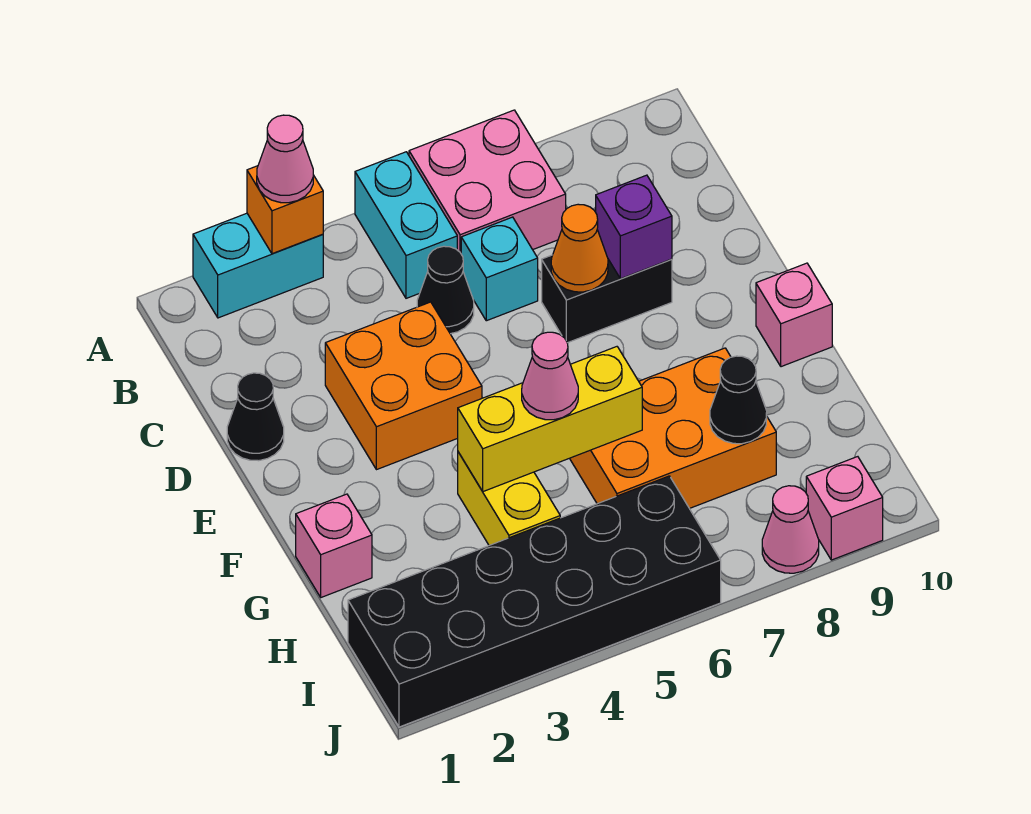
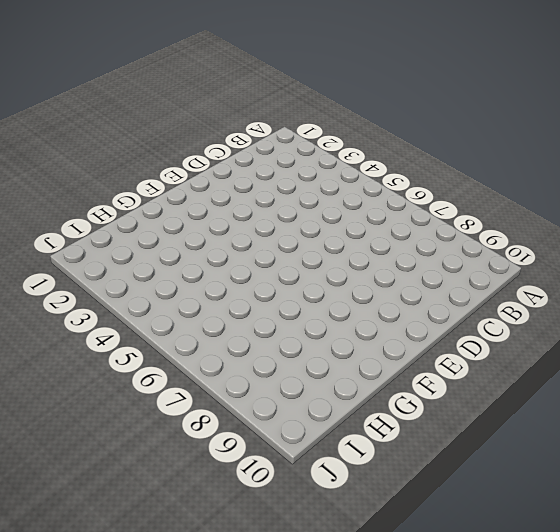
none -> cyan 1x2 brick [193,213,323,318]
none -> cyan 1x2 brick [355,152,457,298]
none -> pink 2x2 brick [409,110,566,253]

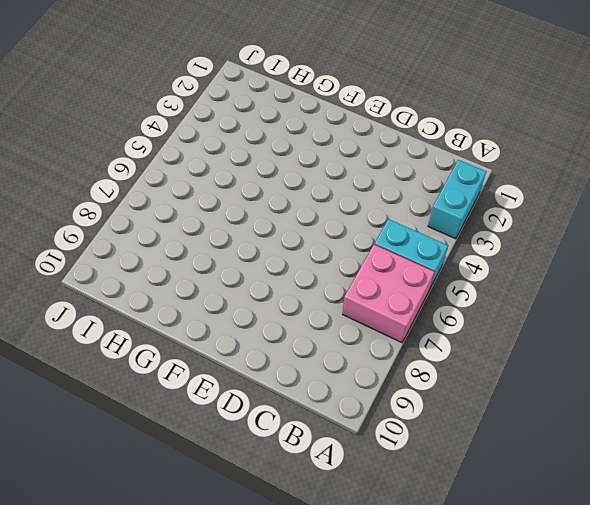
none -> black 1x1 cone [417,246,474,334]
none -> cyan 1x1 brick [461,217,538,321]
none -> black 1x1 cone [227,373,284,461]

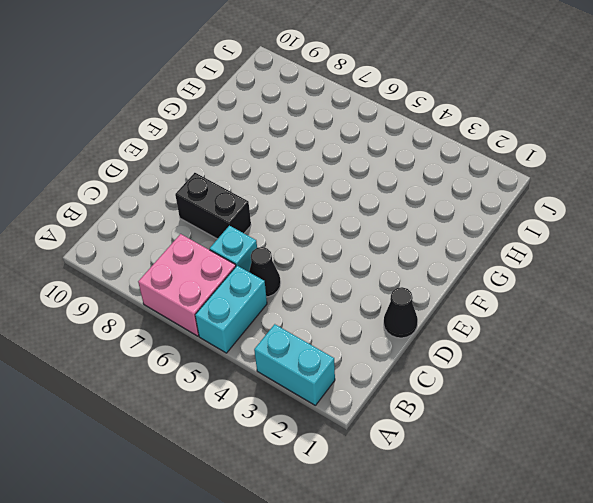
none -> orange 2x2 brick [325,302,482,470]
none -> pink 1x1 brick [756,263,832,367]
none -> pink 1x1 brick [296,494,372,597]

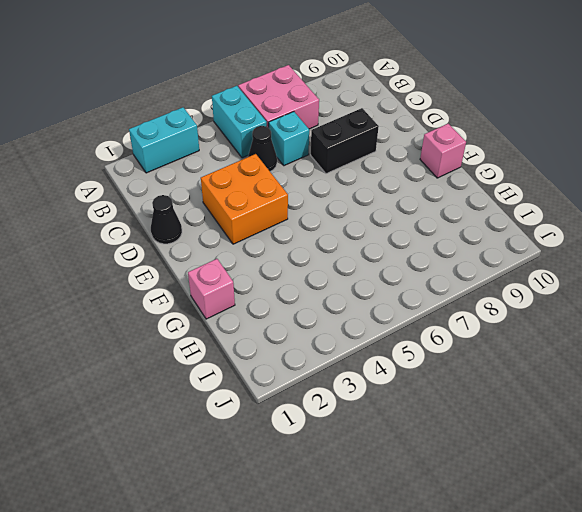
none -> yellow 1x2 brick [458,452,560,545]
none -> orange 2x3 brick [570,348,776,508]
none -> black 2x6 brick [348,476,721,727]

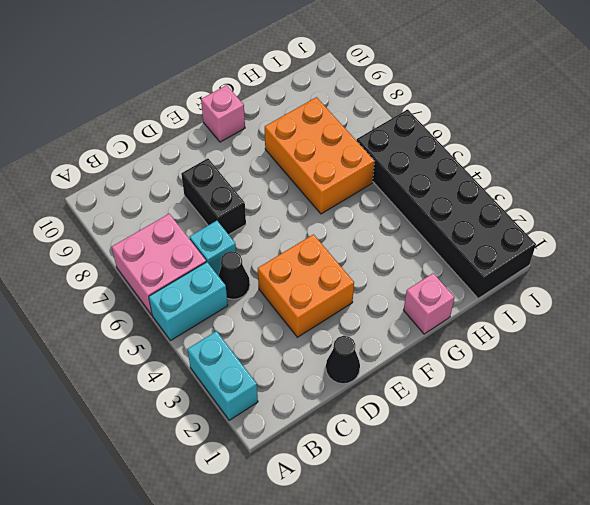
none -> yellow 1x2 brick [458,452,560,545]
none -> pink 1x1 cone [762,486,819,573]
none -> pink 1x1 brick [806,457,883,560]

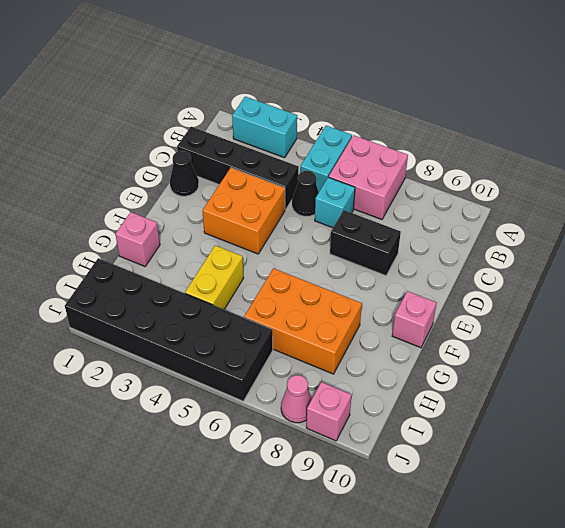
black 1x4 brick [177,127,299,210] -> none
none -> orange 1x1 brick [247,166,323,254]
none -> orange 1x1 cone [551,204,608,292]
none -> purple 1x1 brick [596,175,672,279]

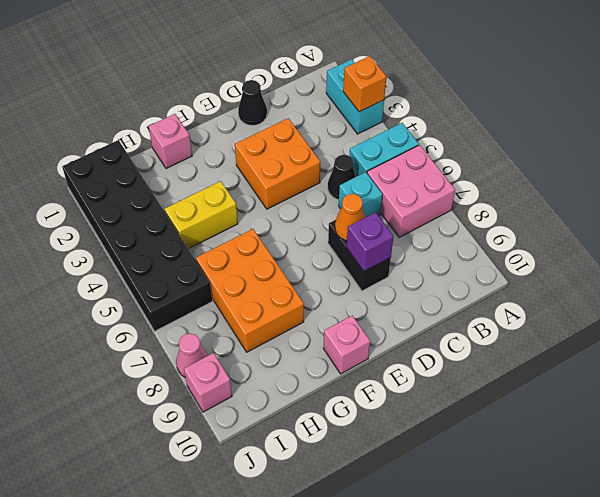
none -> yellow 1x3 brick [458,347,642,492]
none -> black 1x1 cone [710,356,767,444]
none -> pink 1x1 cone [257,115,313,203]

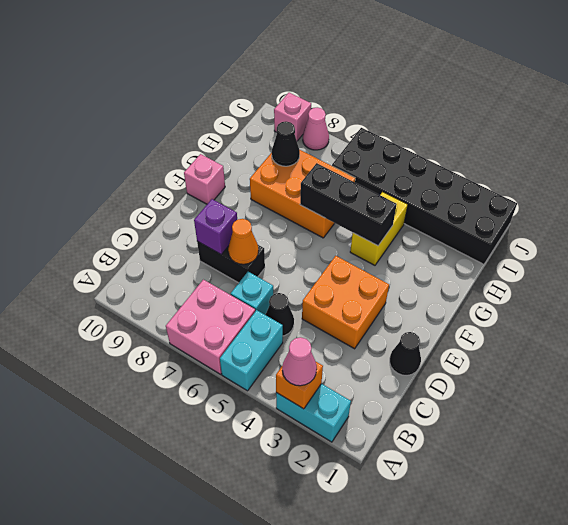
black 1x3 brick [300,163,397,246] -> yellow 1x3 brick [458,347,642,492]
none -> pink 1x1 brick [296,494,372,597]
none -> pink 1x1 cone [522,332,578,420]

